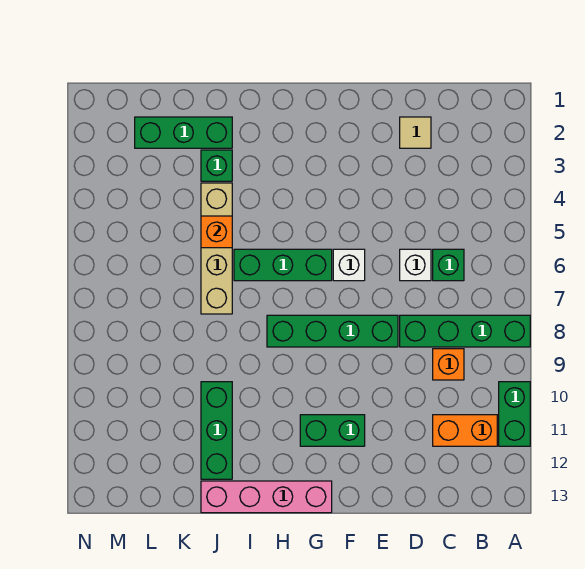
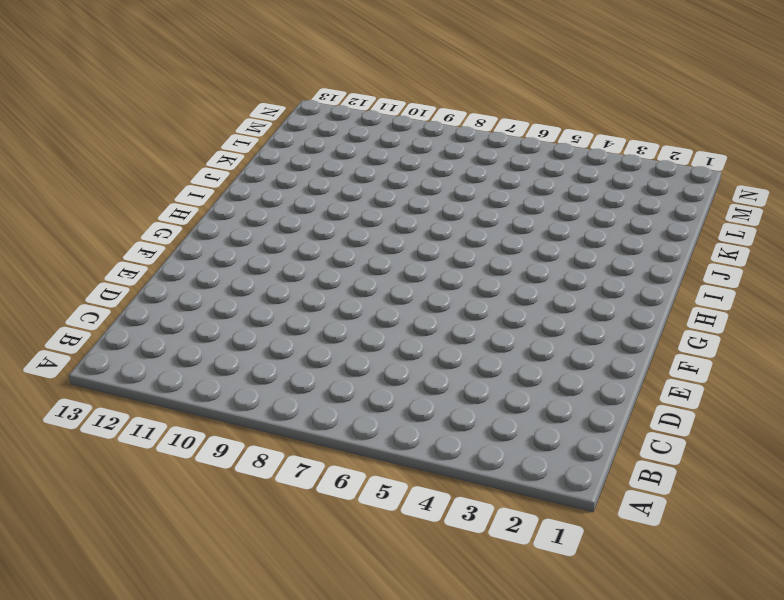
none -> green 1x4 brick [400,315,530,347]
none -> green 1x2 brick [499,382,530,446]
none -> orange 1x2 brick [433,415,497,446]

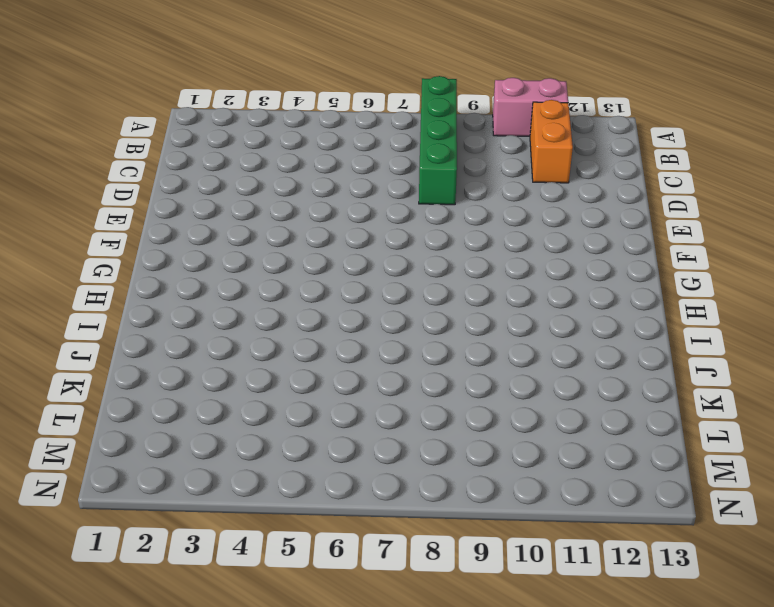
pink 1x2 brick [493,78,568,136] -> green 1x2 brick [499,382,530,446]
none -> green 1x1 brick [433,249,464,281]
none -> orange 1x1 brick [433,349,464,380]
none -> tan 1x1 tile [400,117,431,148]

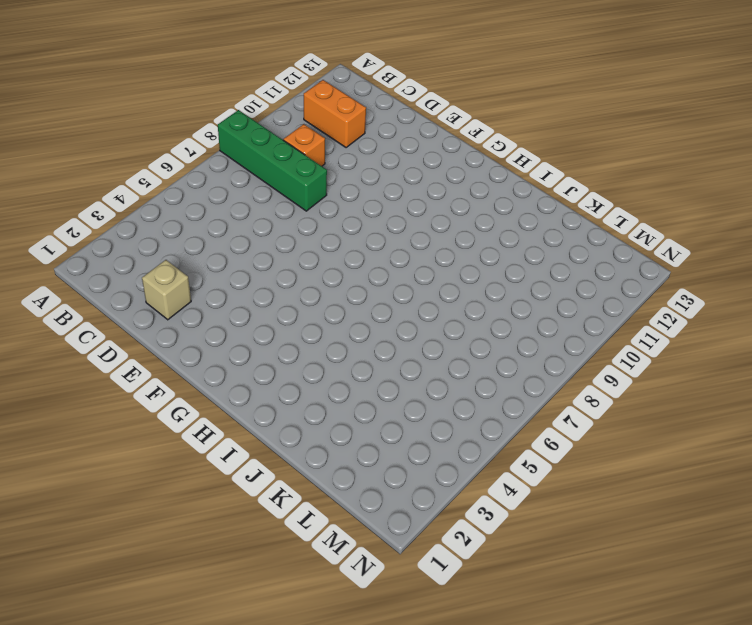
tan 1x1 brick [142,260,191,320] -> tan 1x1 tile [400,117,431,148]
none -> green 1x2 brick [499,382,530,446]
none -> green 1x1 brick [433,249,464,281]
none -> white 1x1 brick [400,249,431,281]

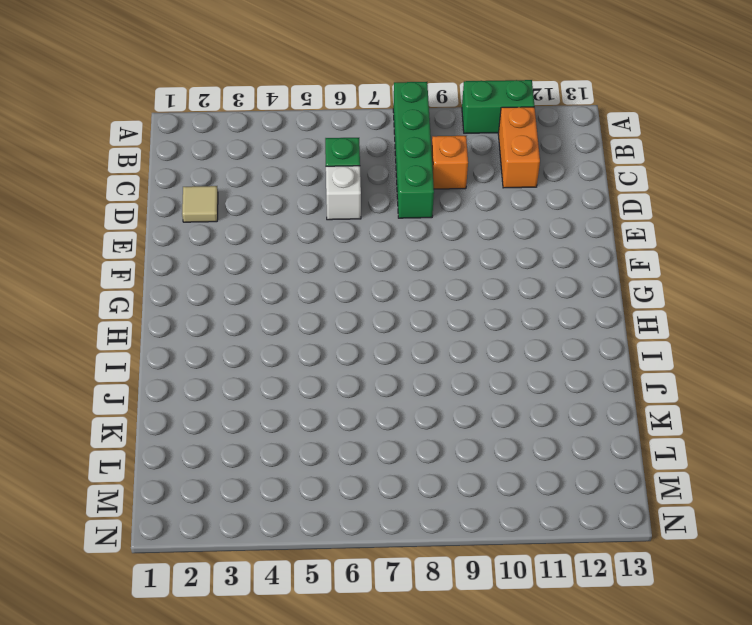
none -> green 1x4 brick [267,315,398,347]
none -> white 1x1 brick [333,249,365,281]
none -> green 1x2 brick [300,415,365,446]

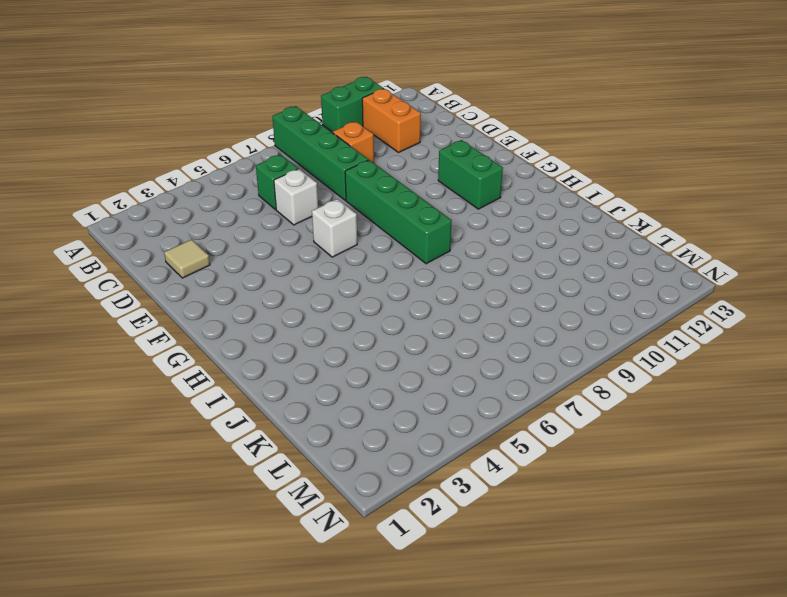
none -> green 1x3 brick [234,249,332,281]
none -> pink 1x4 brick [201,481,332,513]
none -> green 1x3 brick [135,117,232,148]

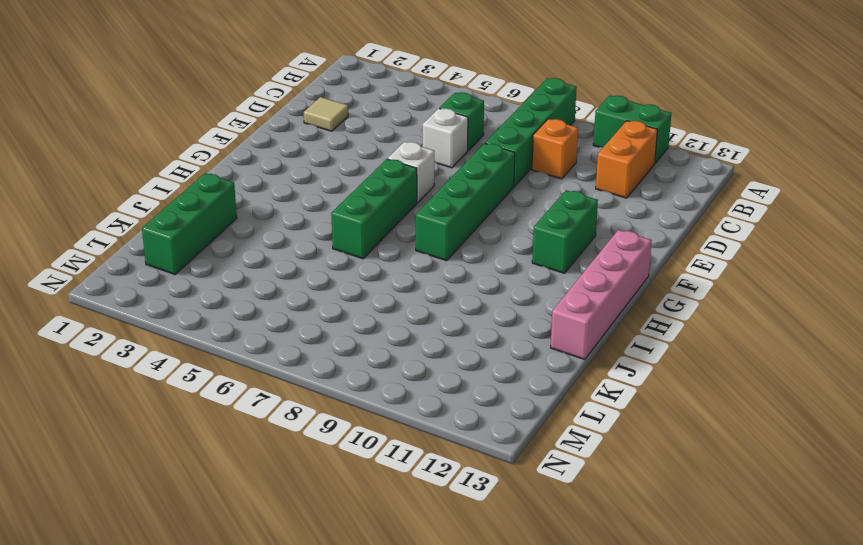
none -> green 1x1 brick [201,150,232,181]
none -> tan 1x4 brick [201,183,232,314]
none -> green 1x3 brick [201,382,232,479]

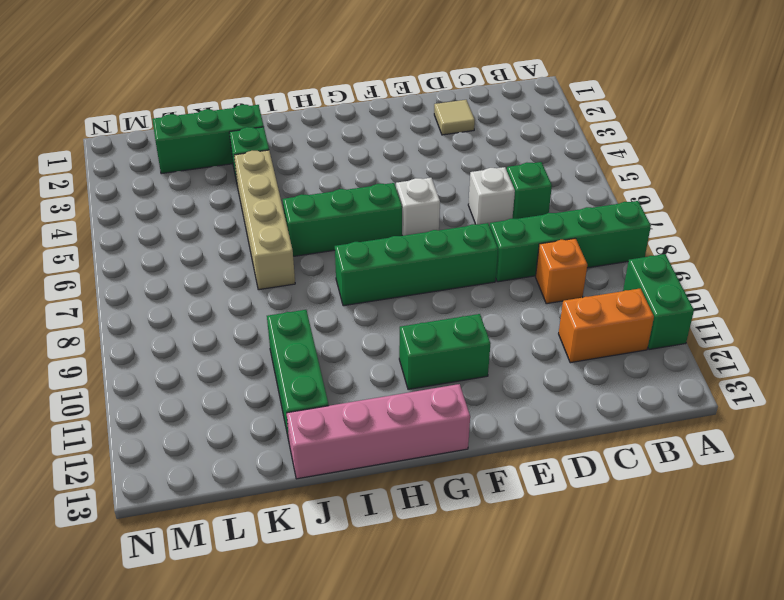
none -> orange 1x1 brick [201,216,232,248]

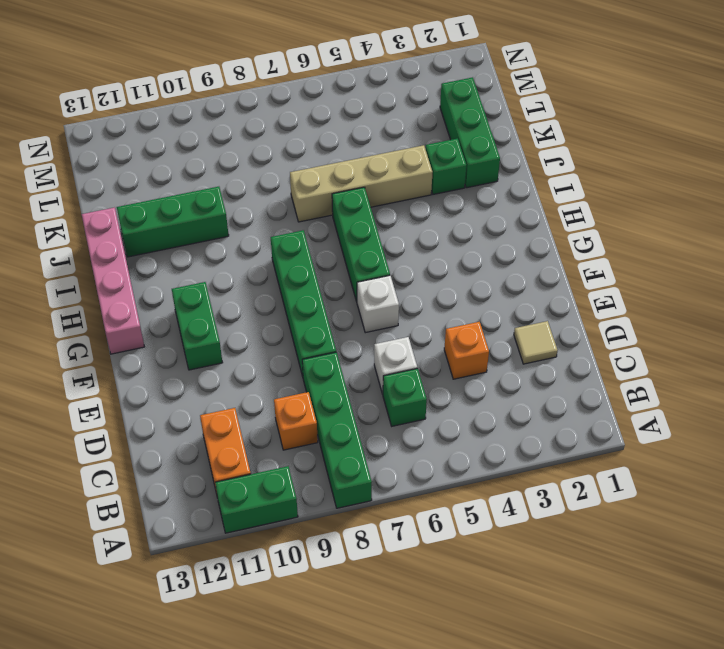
orange 1x1 brick [444,322,489,379] -> orange 1x1 brick moved to [201,216,232,248]

